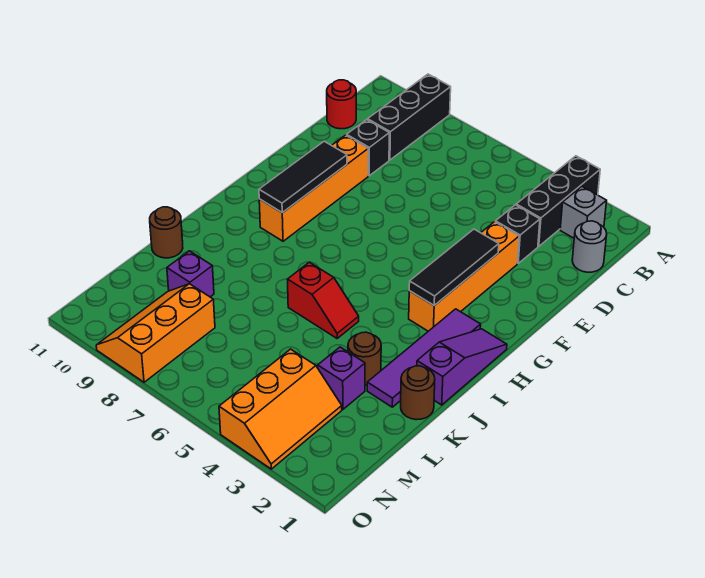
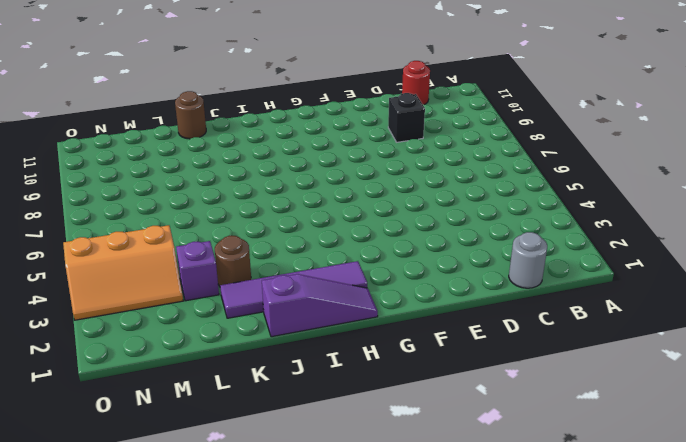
none -> black 1x3 brick [516,156,600,246]
none -> black 1x3 brick [368,74,451,160]
none -> grey 1x1 brick [560,186,607,238]

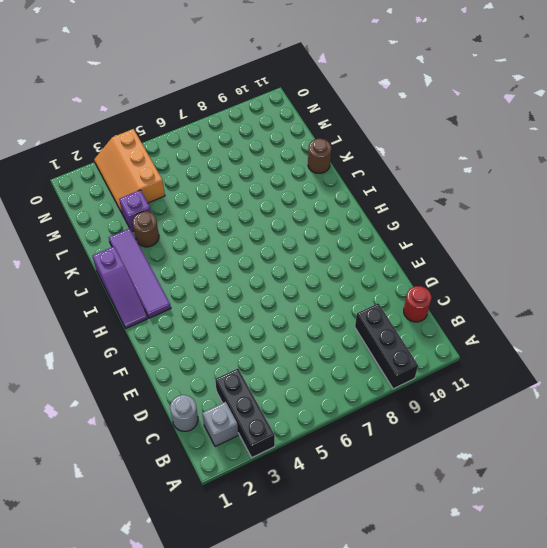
none -> black 1x1 brick [495,205,540,263]
none -> black 1x1 brick [347,120,389,176]
none -> orange 1x4 brick [409,222,519,331]

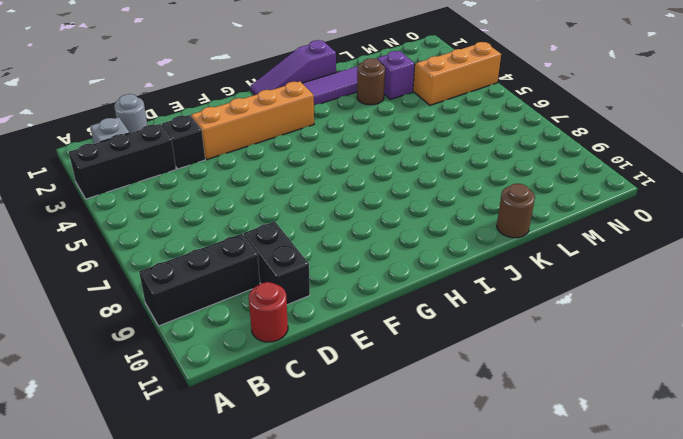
black 1x2 brick [244,222,310,305] -> black 1x1 brick [347,120,389,176]
none -> orange 1x4 brick [259,135,368,241]
none -> red 1x2 slope [288,262,359,338]
none -> brown 1x1 round brick [401,366,435,420]

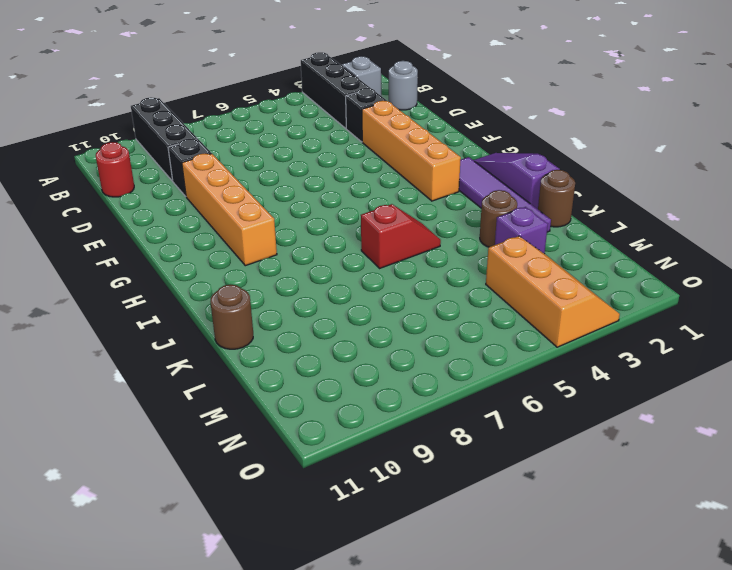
none -> purple 1x1 brick [167,251,214,297]
none -> orange 2x3 slope [96,284,215,382]
none -> black 1x3 tile [409,229,499,305]

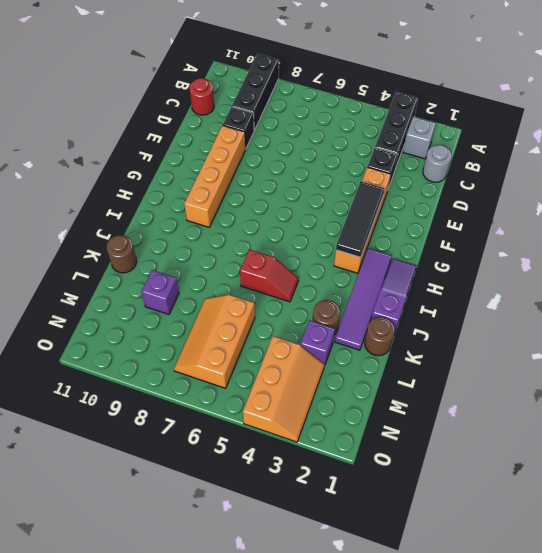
orange 2x3 slope [174,295,255,388] -> orange 2x3 slope moved to [96,284,215,382]
none -> black 1x3 tile [259,141,347,213]

